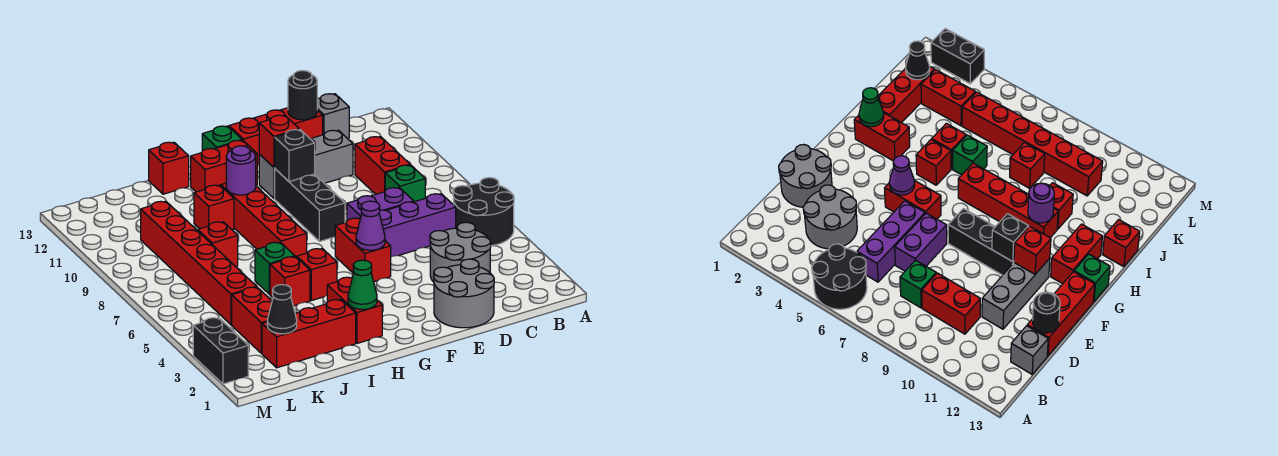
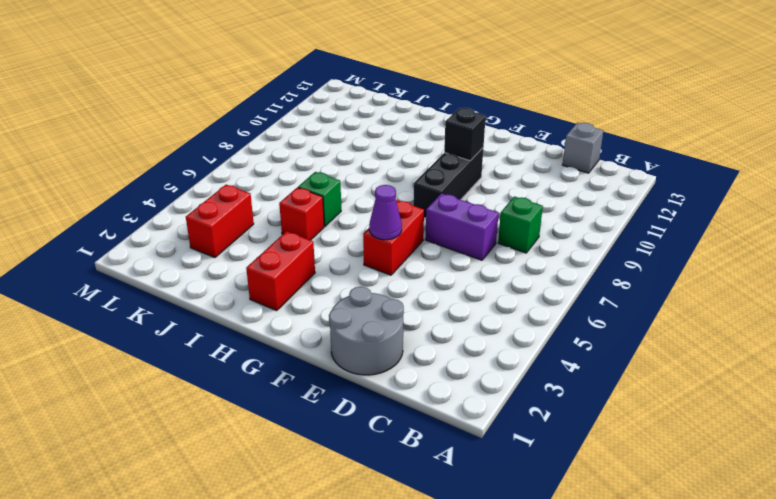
none -> black 2x2 round brick [453,178,514,246]
none -> grey 2x2 round brick [430,222,491,282]
none -> purple 1x3 brick [379,194,456,257]
none -> red 1x2 brick [355,136,410,194]

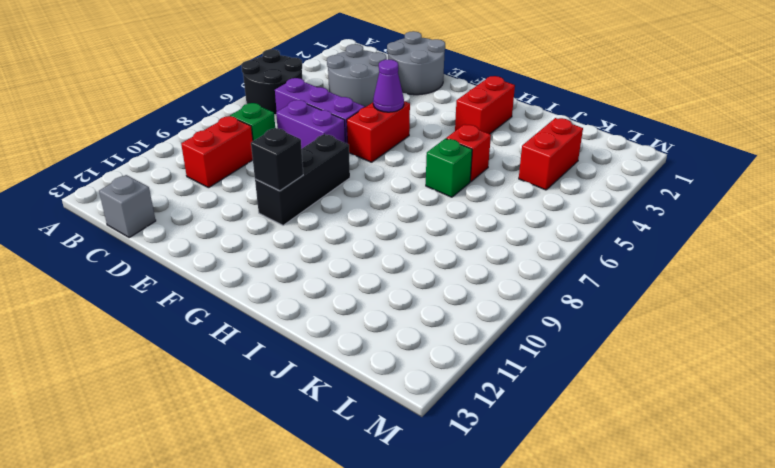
none -> grey 1x3 brick [259,130,353,199]
none -> red 1x3 brick [229,108,323,165]
none -> red 1x2 brick [191,140,257,192]
none -> green 1x1 brick [202,126,242,151]

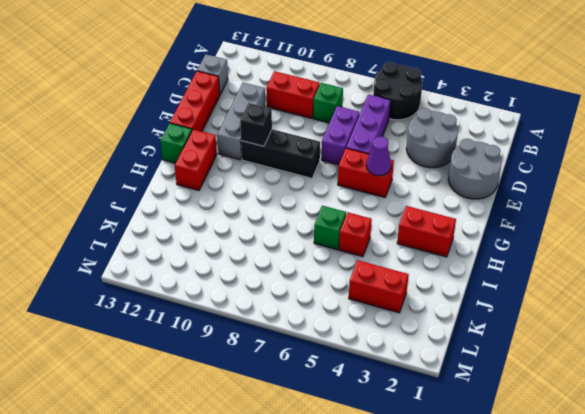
none -> red 1x1 brick [297,248,337,301]
none -> red 1x4 brick [221,183,307,257]
none -> red 1x3 brick [262,300,356,368]
none -> red 1x1 brick [194,185,234,230]

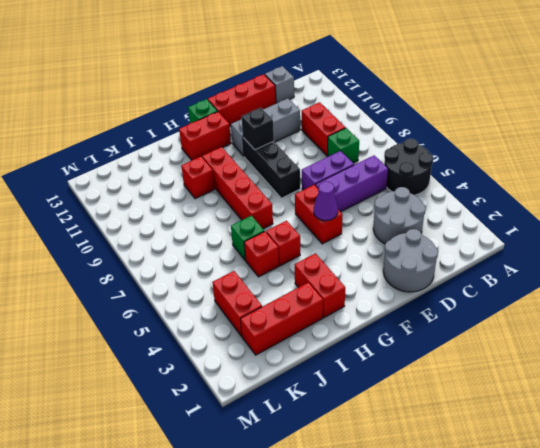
none -> red 1x1 brick [149,142,189,194]
none -> red 1x1 brick [198,222,238,267]
none -> red 1x6 brick [141,201,256,325]
none -> black 1x2 brick [193,318,248,384]

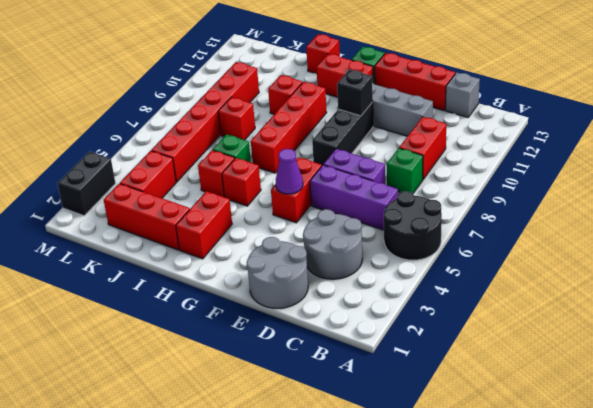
none -> black 1x1 round brick [288,71,317,120]
none -> red 1x1 brick [259,115,299,167]
none -> green 1x1 cone [348,260,377,309]
none -> purple 1x1 round brick [226,146,256,195]

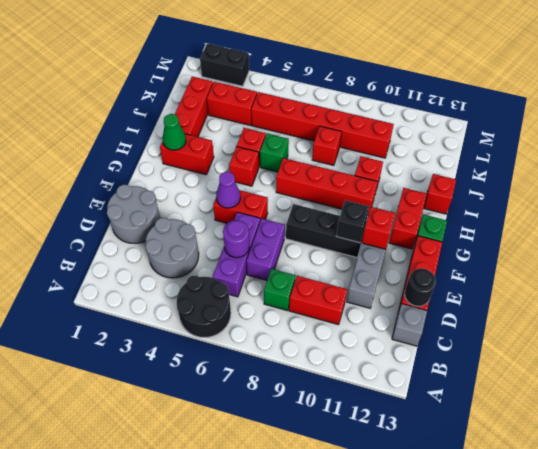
purple 1x1 round brick [223,220,249,258] -> purple 1x1 round brick moved to [226,146,256,195]
none -> black 1x1 cone [267,285,297,334]

